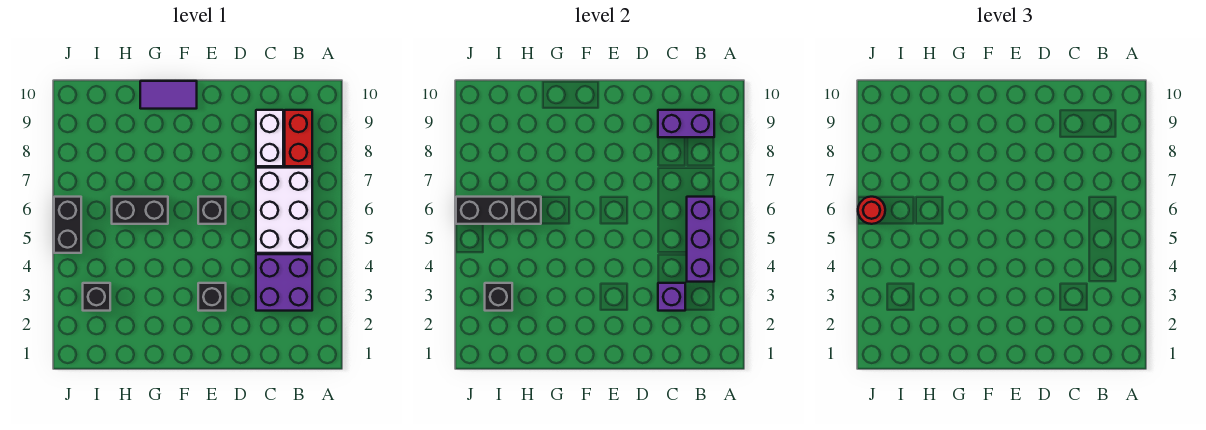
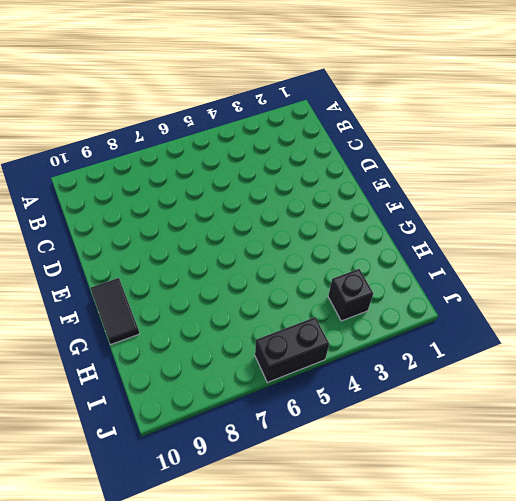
black 1x2 tile [91,278,139,345] -> purple 1x2 tile [140,81,197,109]
none -> purple 2x2 brick [256,254,312,311]
none -> white 2x3 brick [256,168,312,253]
none -> red 1x2 brick [285,110,312,166]

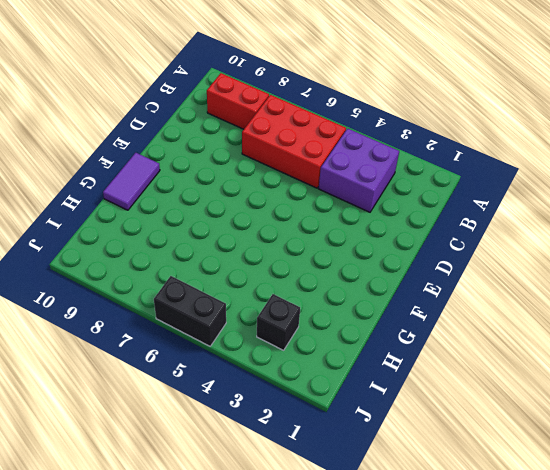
red 2x3 brick [242,95,346,188] -> white 2x3 brick [256,168,312,253]
none -> white 1x2 brick [256,110,283,166]
none -> black 1x1 brick [198,283,226,311]
none -> black 1x1 brick [198,197,226,224]

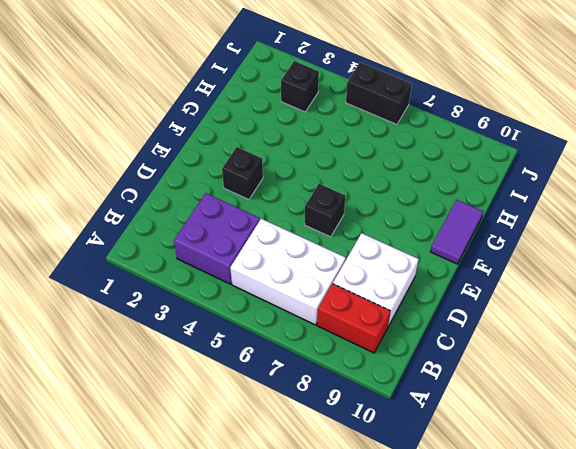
white 2x2 brick [333,233,419,326] -> white 1x2 brick [256,110,283,166]
none -> black 1x2 brick [112,197,168,224]
none -> purple 1x3 brick [687,197,714,282]
none -> purple 1x2 brick [658,110,714,137]

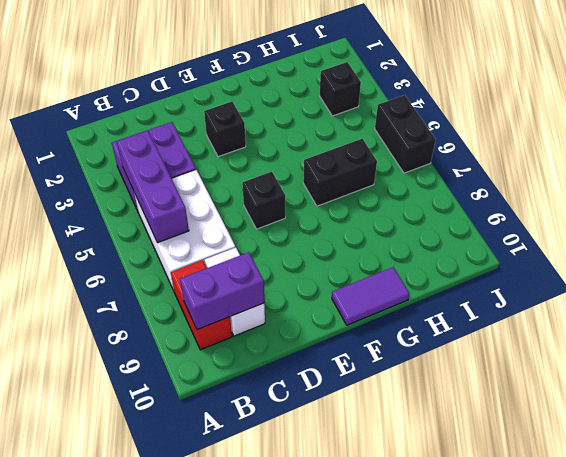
none -> purple 1x1 brick [658,283,685,311]
none -> black 1x1 brick [514,197,541,224]
none -> black 1x1 brick [485,283,512,311]

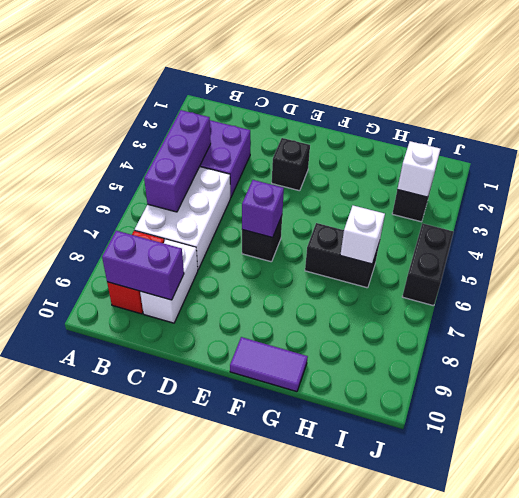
purple 1x1 brick [242,180,284,238] -> purple 1x1 brick moved to [658,283,685,311]
white 1x1 brick [340,206,385,264] -> black 1x1 brick [514,197,541,224]
white 1x1 brick [397,141,440,197] -> black 1x1 brick [485,283,512,311]
none -> black 1x2 brick [456,197,512,224]
none -> red 1x1 round brick [858,197,885,224]

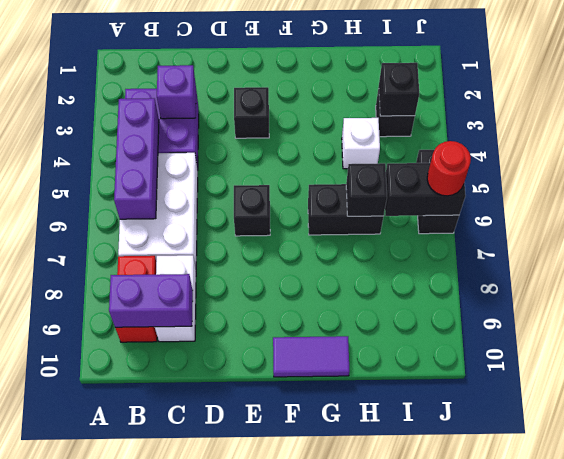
white 1x1 brick [342,118,380,169] -> none

